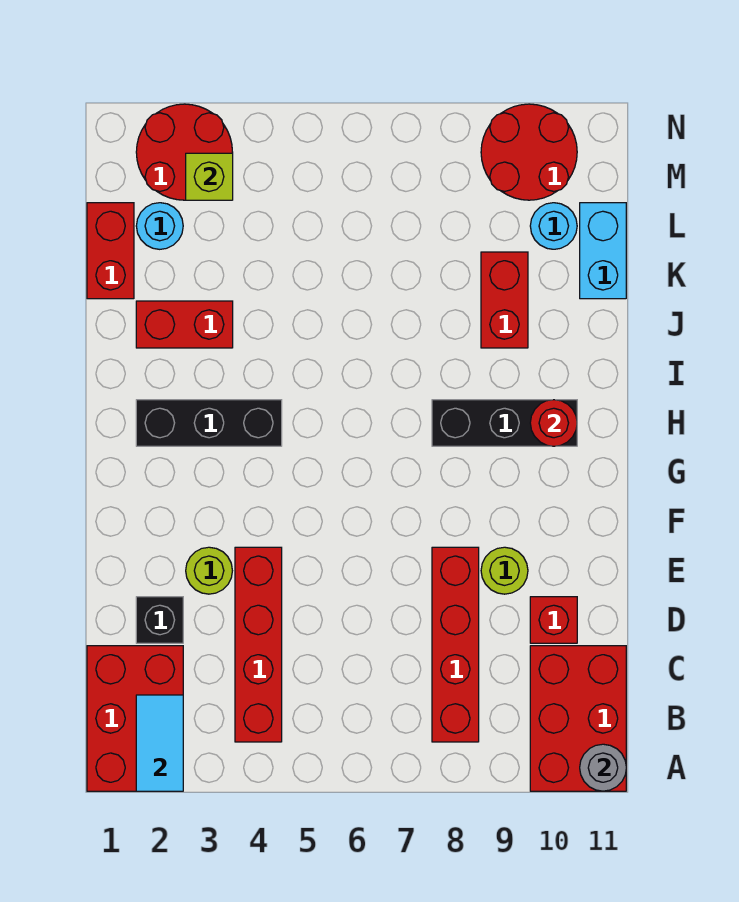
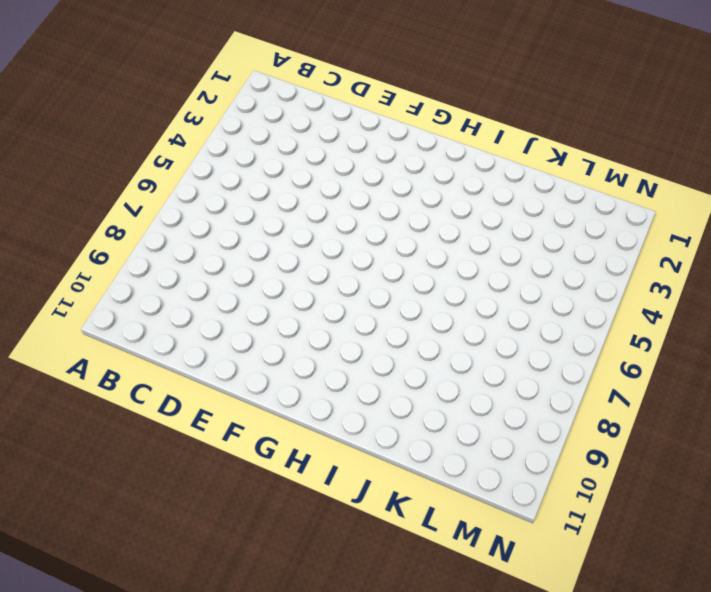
none -> red 2x3 brick [87,646,183,791]
none -> red 2x3 brick [530,646,626,791]
none -> red 1x4 brick [235,547,282,742]

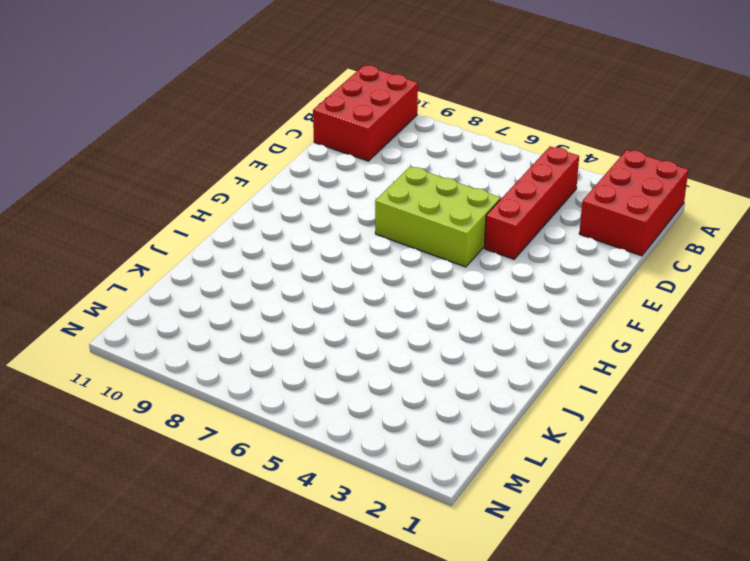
lime 2x3 brick [375,166,500,267] -> none
none -> red 1x4 brick [432,547,479,742]
none -> black 1x1 brick [136,597,183,643]
none -> red 1x1 brick [530,597,577,643]

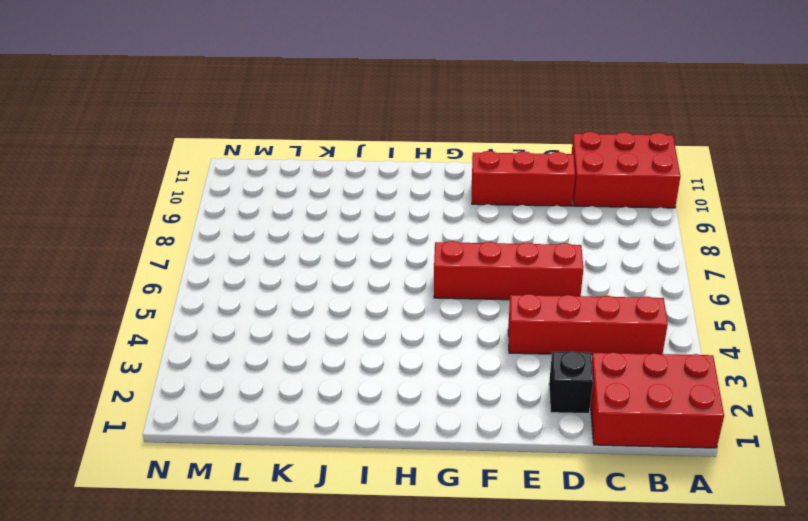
red 1x4 brick [434,241,583,300] -> red 1x4 brick moved to [432,547,479,742]
red 1x3 brick [472,151,575,206] -> red 1x1 brick [530,597,577,643]
none -> lime 1x1 round brick [186,547,232,594]
none -> lime 1x1 round brick [481,547,528,594]
none -> black 1x3 brick [136,400,282,446]

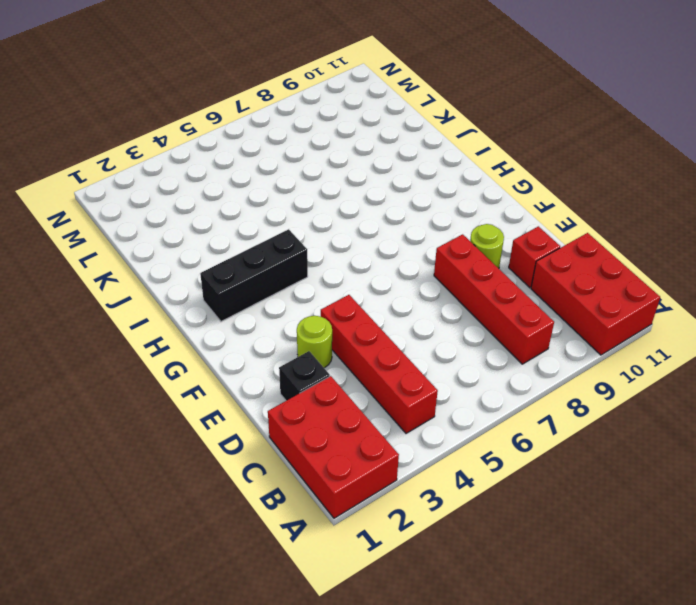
none -> black 1x3 brick [432,400,577,446]
none -> red 1x2 brick [136,301,233,348]
none -> red 1x2 brick [481,252,528,348]

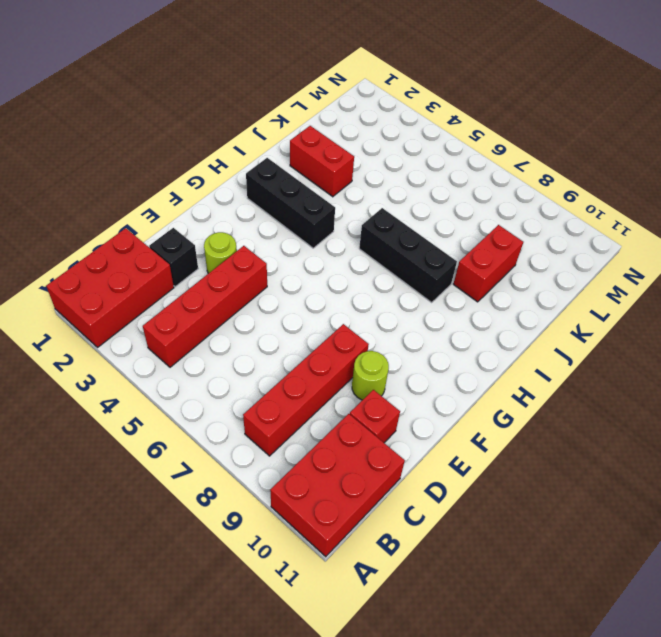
black 1x3 brick [359,208,457,303] -> black 1x3 brick moved to [432,400,577,446]
none -> red 1x2 brick [87,203,134,299]
none -> cyan 1x2 brick [580,203,626,299]
none -> cyan 1x1 round brick [136,203,183,249]

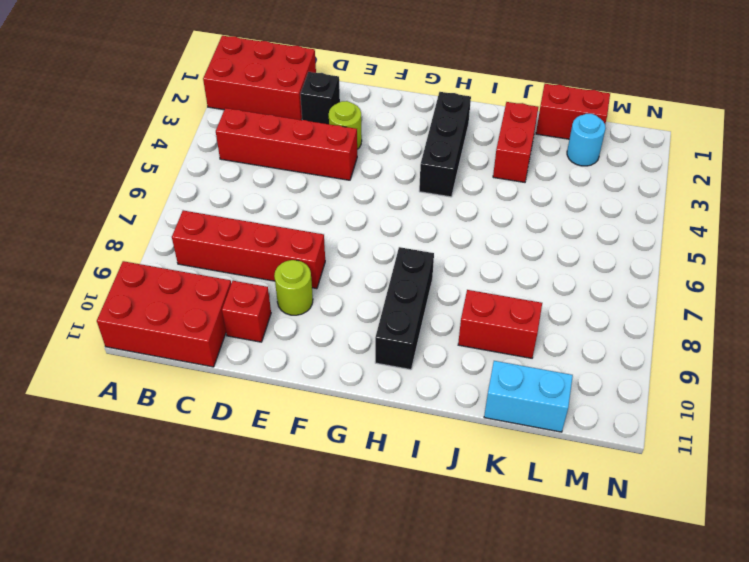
none -> cyan 1x1 round brick [530,203,577,249]
none -> red 2x2 round brick [136,104,233,200]
none -> red 2x2 round brick [481,104,577,200]

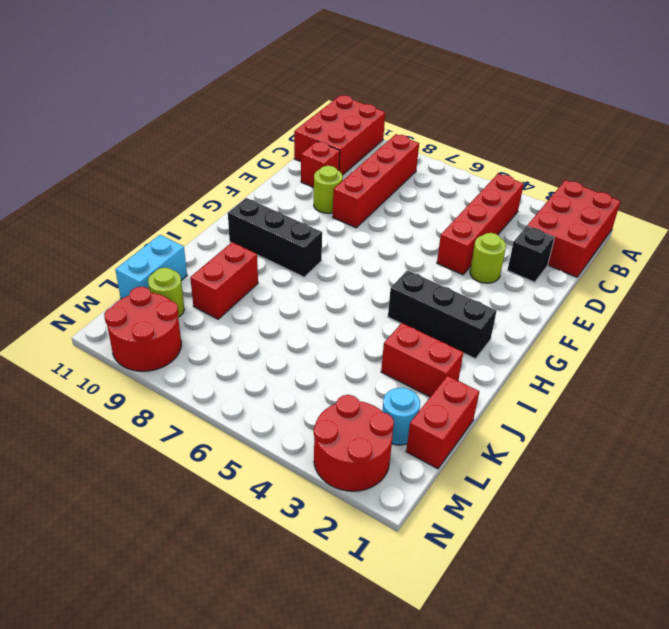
lime 1x1 round brick [148,268,184,317] -> cyan 1x1 round brick [530,203,577,249]
none -> cyan 1x2 tile [136,695,183,791]
none -> grey 1x1 round brick [580,744,626,791]
none -> red 1x1 round brick [530,400,577,446]

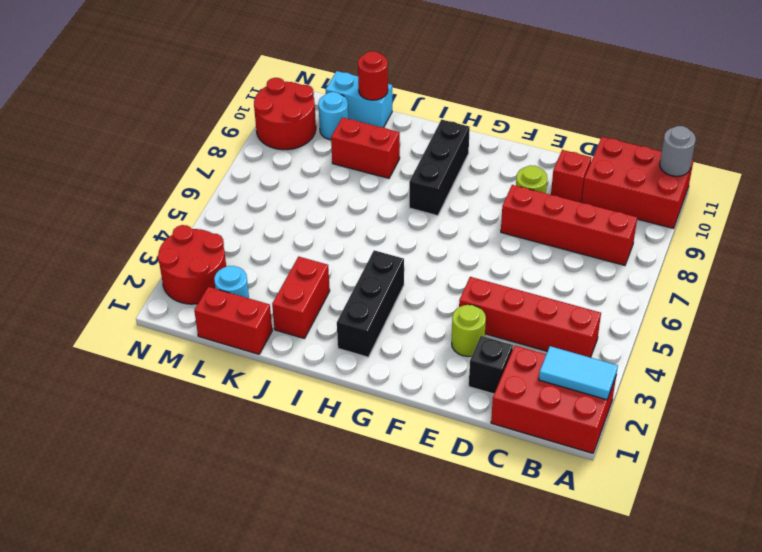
red 1x1 round brick [358,51,388,100] -> red 1x1 round brick moved to [530,400,577,446]
none -> lime 1x1 brick [186,153,233,200]

